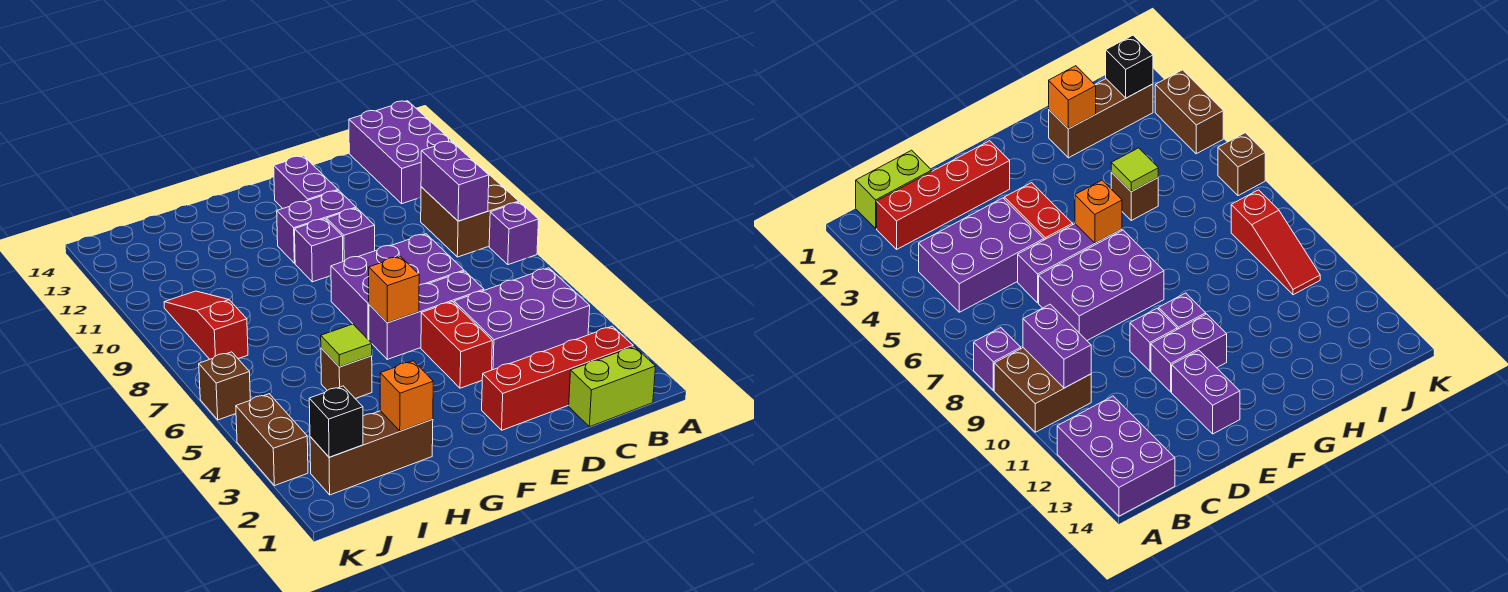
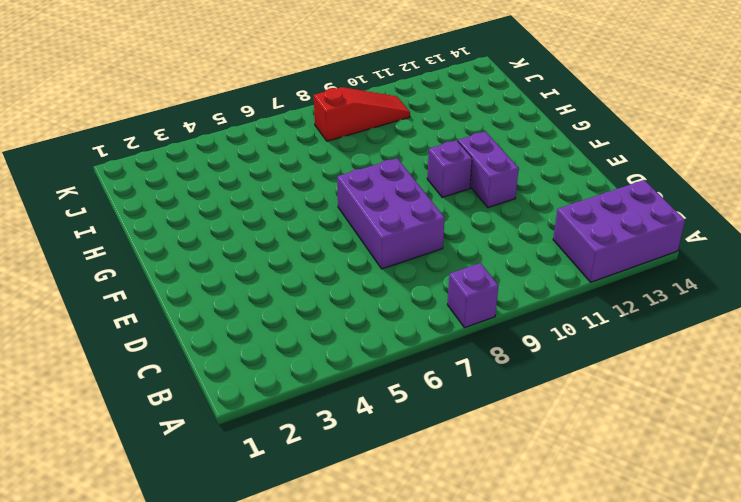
none -> brown 2x2 brick [421,167,519,257]
none -> lime 1x2 brick [569,347,656,427]
none -> red 1x4 brick [482,326,633,430]

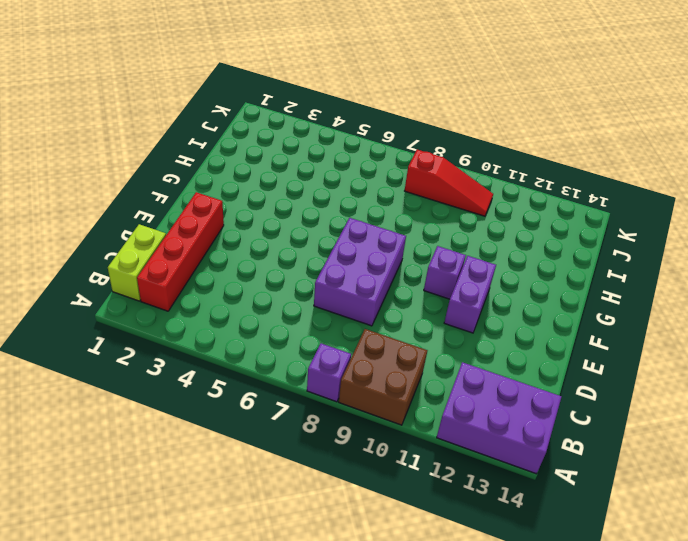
none -> purple 2x3 brick [454,268,590,370]
none -> purple 1x3 brick [369,271,484,359]
none -> red 1x2 brick [421,302,492,388]

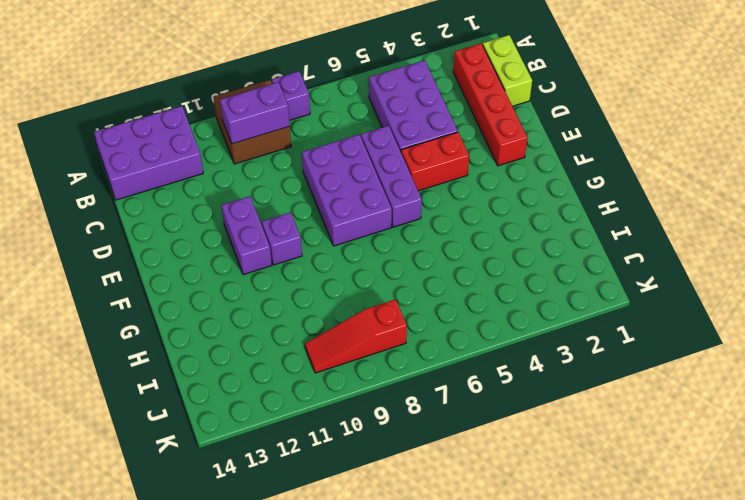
none -> purple 1x1 brick [327,208,375,262]
none -> purple 1x2 brick [274,156,338,208]
none -> brown 1x3 brick [310,411,433,495]

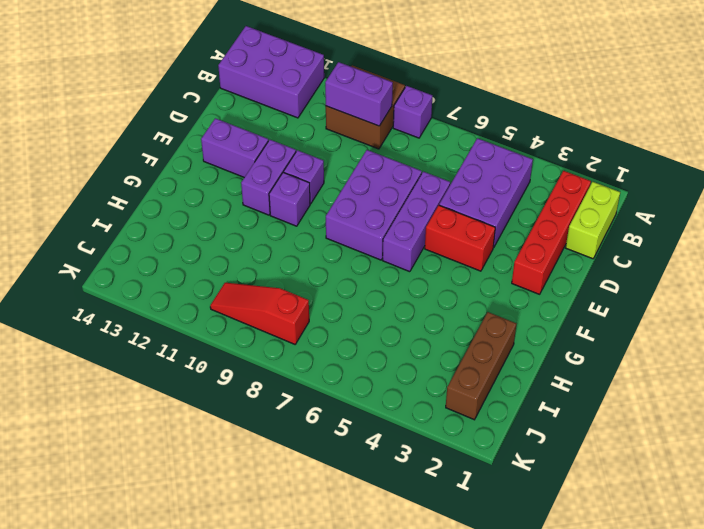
none -> brown 1x1 brick [321,348,372,398]
none -> brown 1x2 brick [236,394,308,486]
none -> brown 1x1 brick [199,352,250,420]

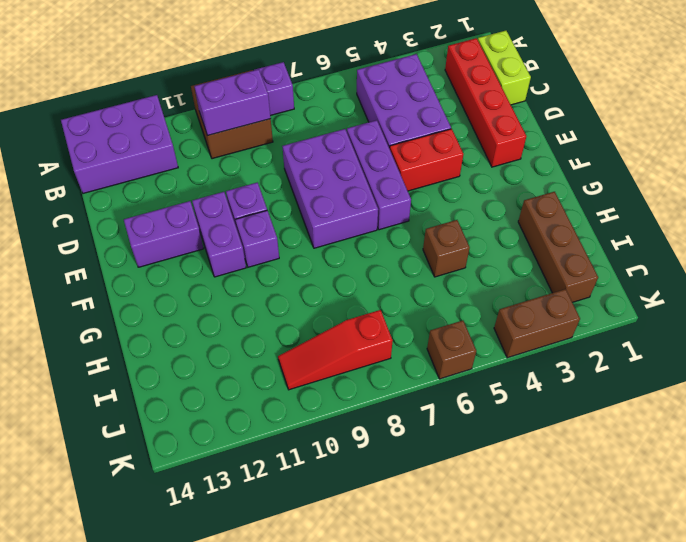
none -> orange 1x1 brick [369,256,419,323]
none -> orange 1x1 brick [380,361,433,431]
none -> lime 1x1 tile [321,324,372,367]

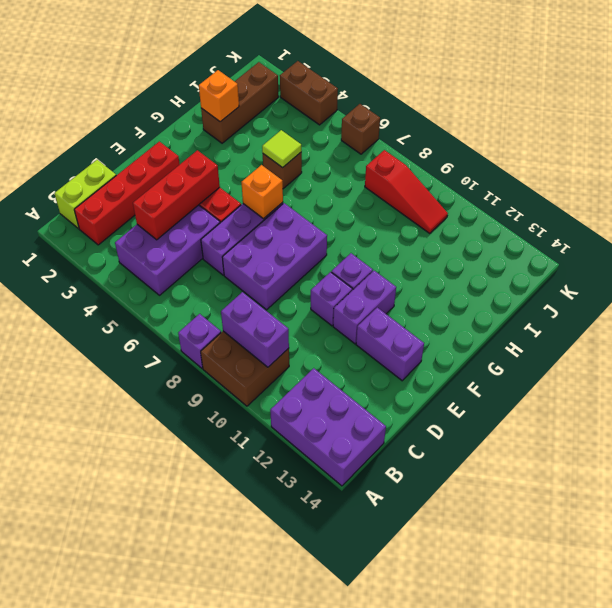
red 1x3 brick [133,150,220,240] -> none
none -> black 1x1 brick [309,386,363,457]

